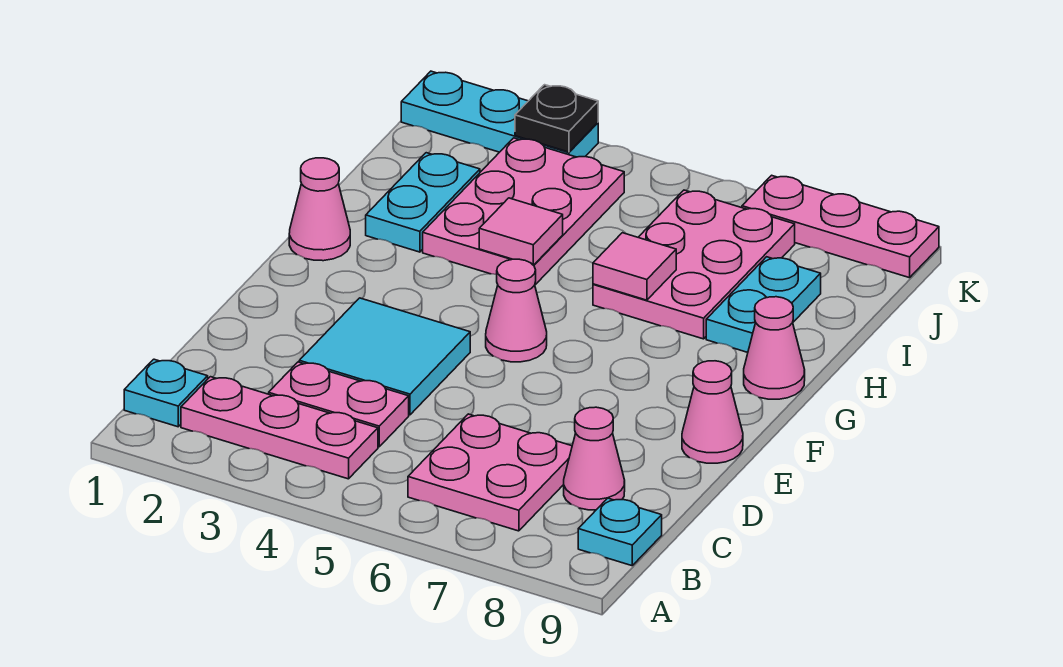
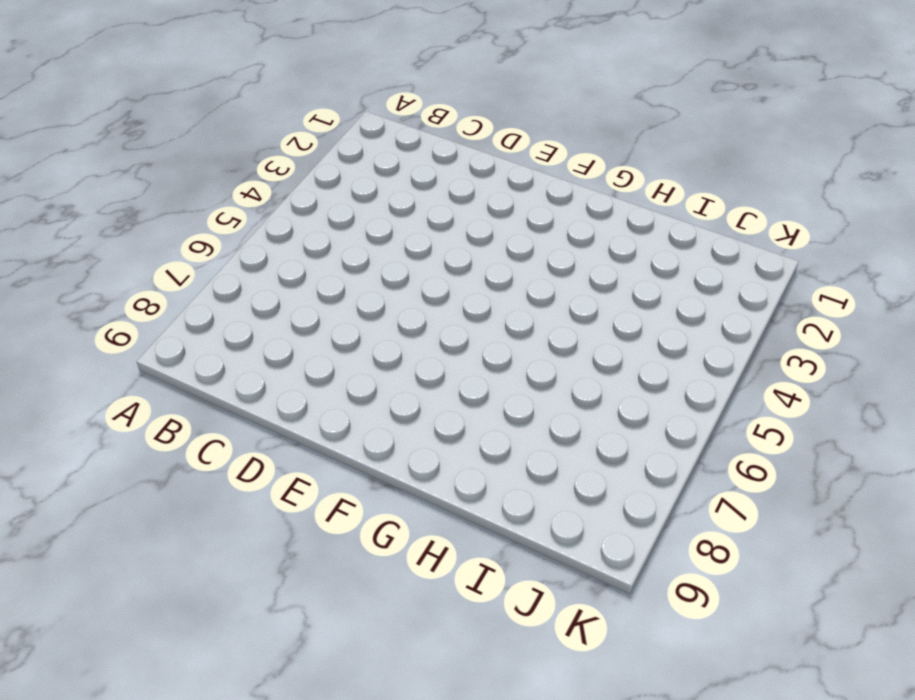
none -> cyan 1x1 plate [124,359,208,427]
none -> pink 1x3 plate [181,377,378,479]
none -> pink 2x2 plate [408,414,572,531]

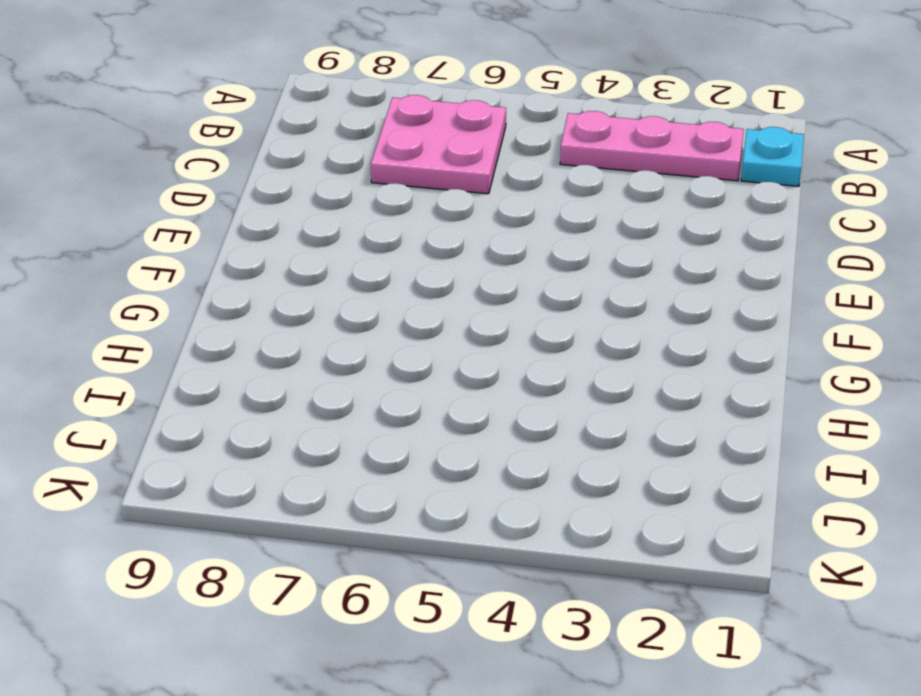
none -> cyan 1x1 plate [578,498,662,566]
none -> pink 1x2 plate [269,362,409,447]
none -> pink 1x1 cone [564,407,625,510]

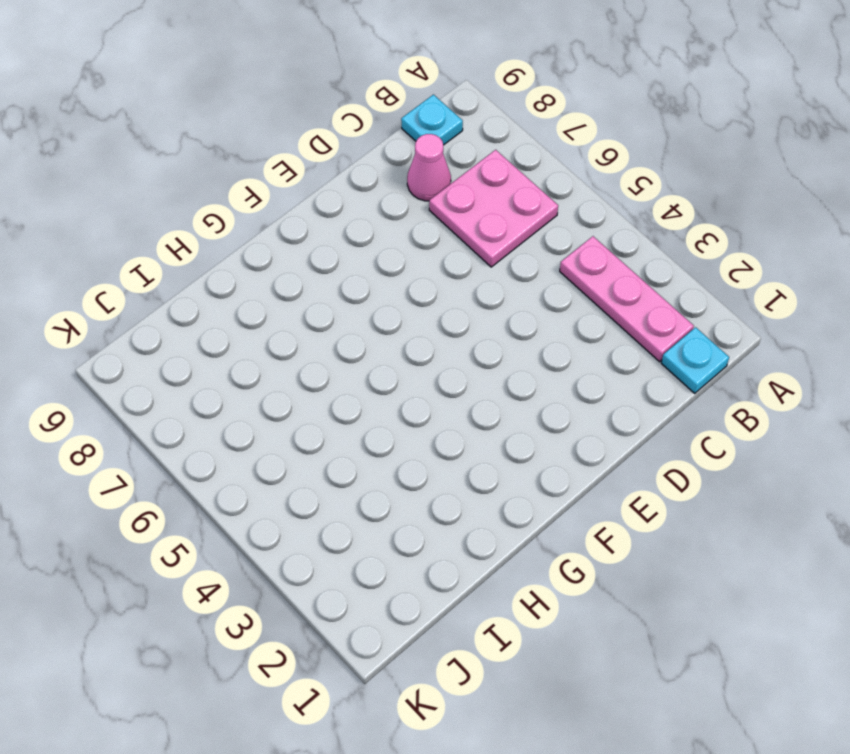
none -> pink 1x2 plate [269,362,409,447]
none -> cyan 2x2 tile [299,298,470,415]
none -> pink 1x1 cone [682,361,743,463]

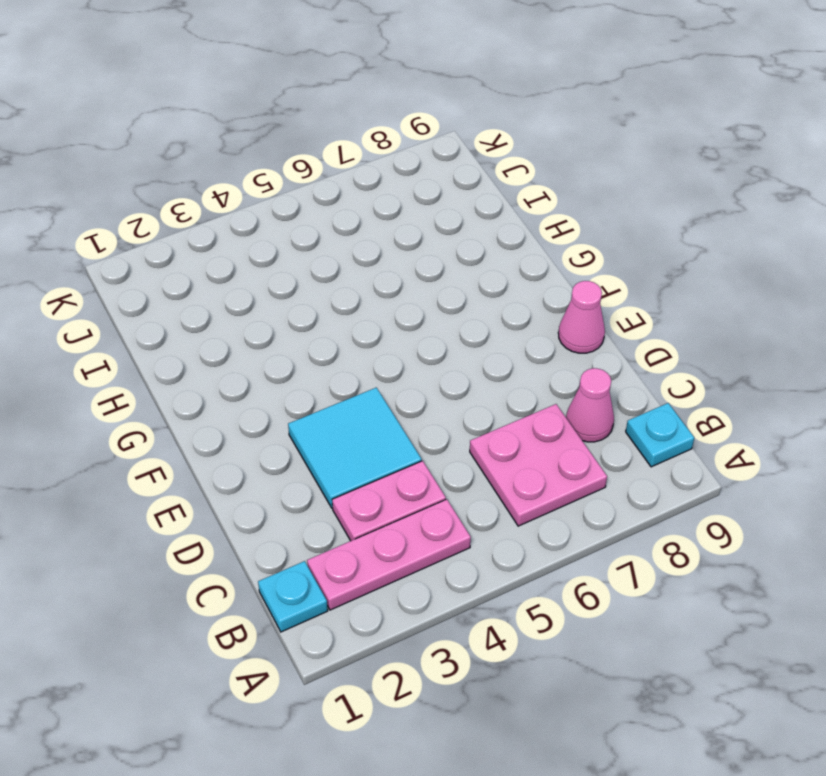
none -> pink 1x1 cone [486,259,547,362]
none -> pink 1x1 cone [289,158,350,261]
none -> pink 1x1 cone [744,297,805,399]

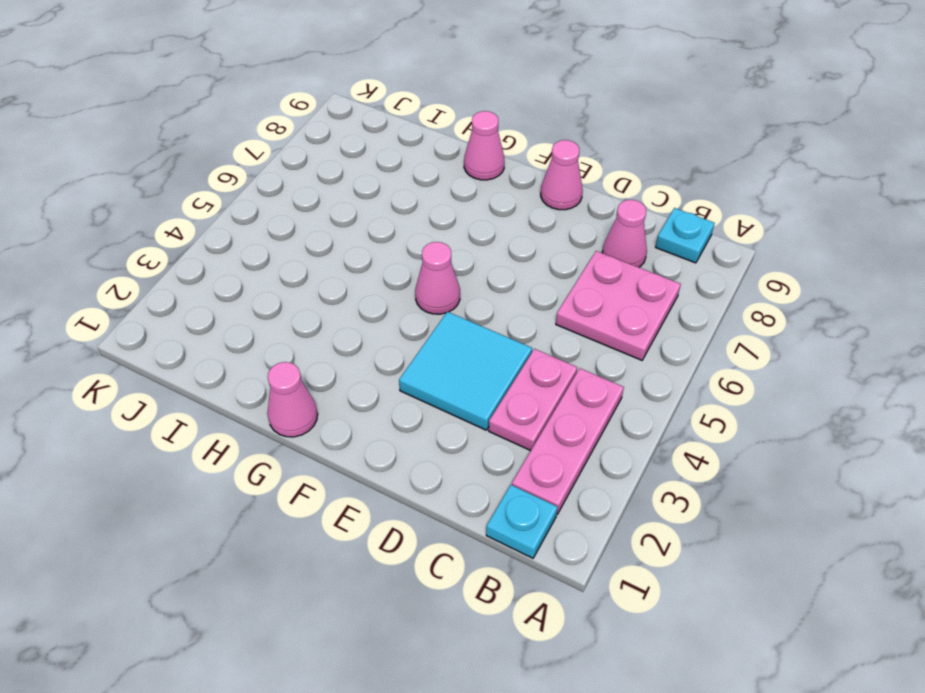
none -> cyan 1x2 plate [366,153,480,252]
none -> pink 2x3 plate [423,138,624,285]
none -> pink 2x3 plate [593,190,795,339]

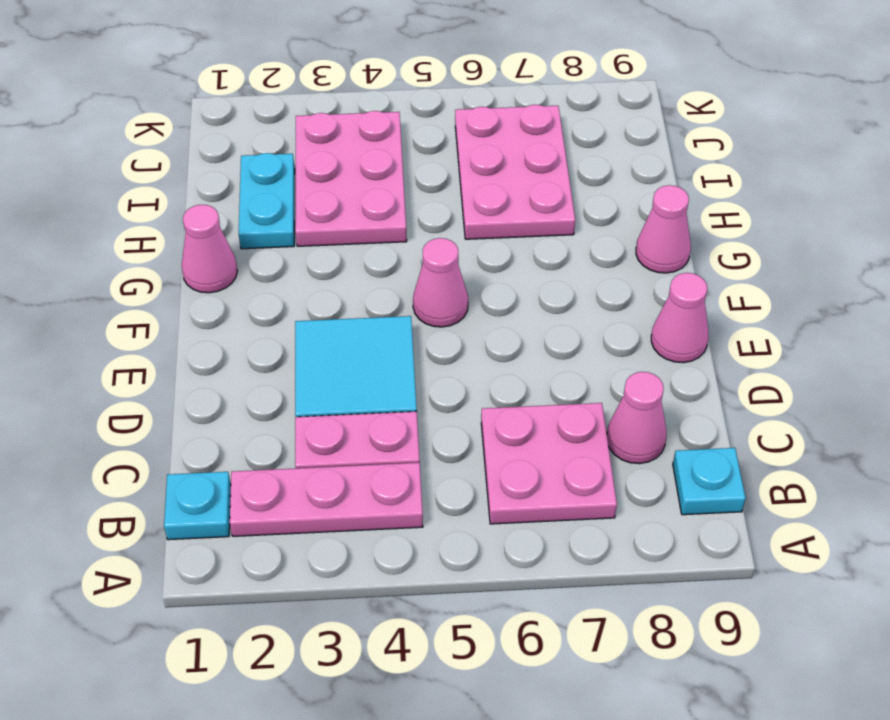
none -> cyan 1x2 plate [706,257,821,352]
none -> cyan 1x3 plate [401,71,598,157]
none -> pink 1x3 plate [742,175,939,278]

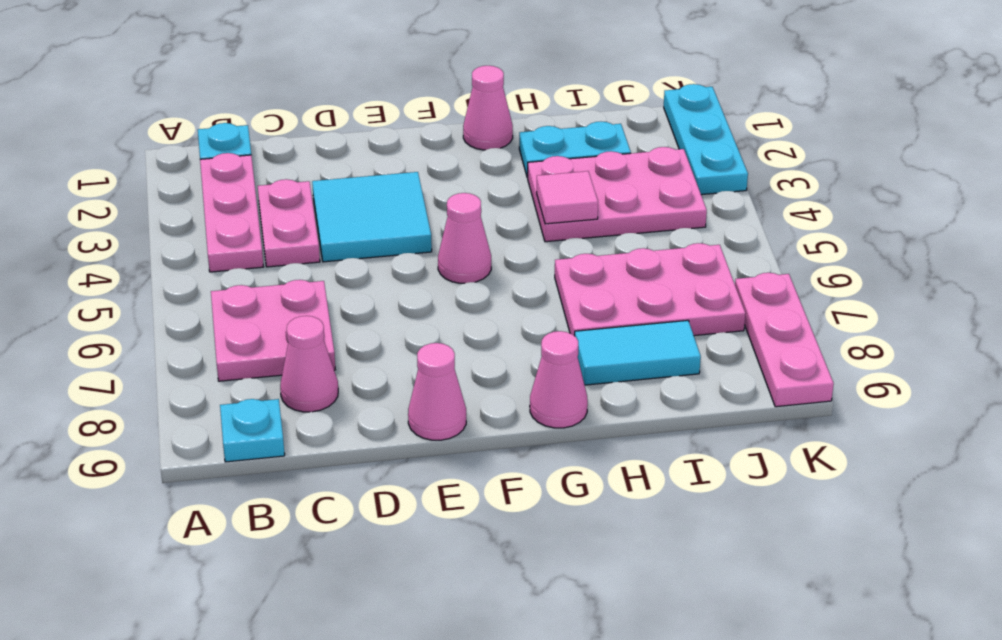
cyan 1x2 tile [575,320,701,385] -> cyan 1x2 plate [706,257,821,352]
none -> pink 1x1 tile [593,233,676,300]
none -> black 1x1 plate [515,85,598,152]

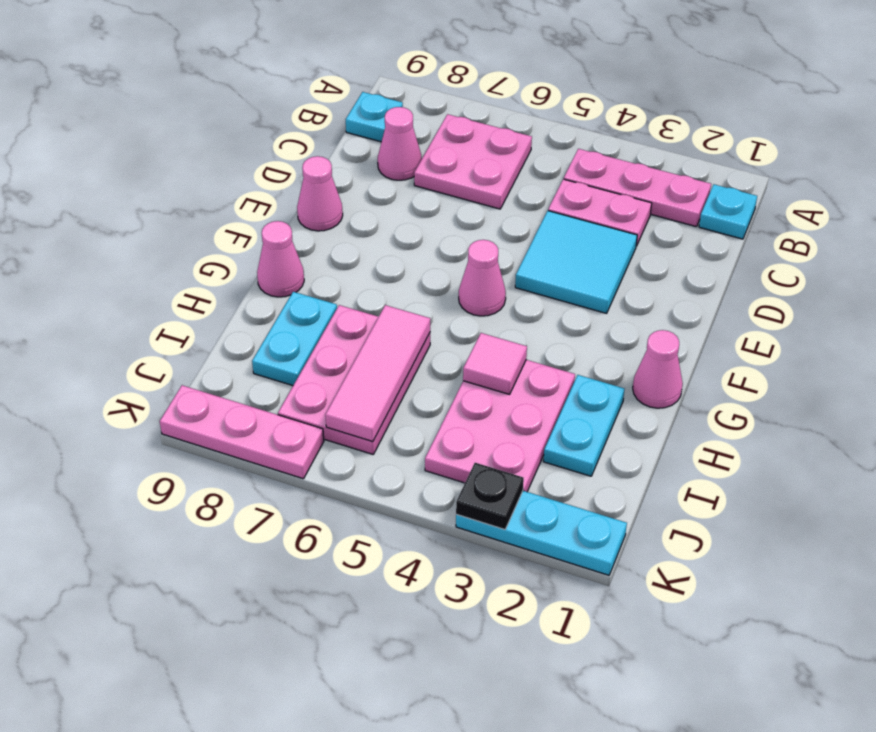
pink 1x3 tile [325,305,430,442] -> pink 1x1 tile [593,233,676,300]

